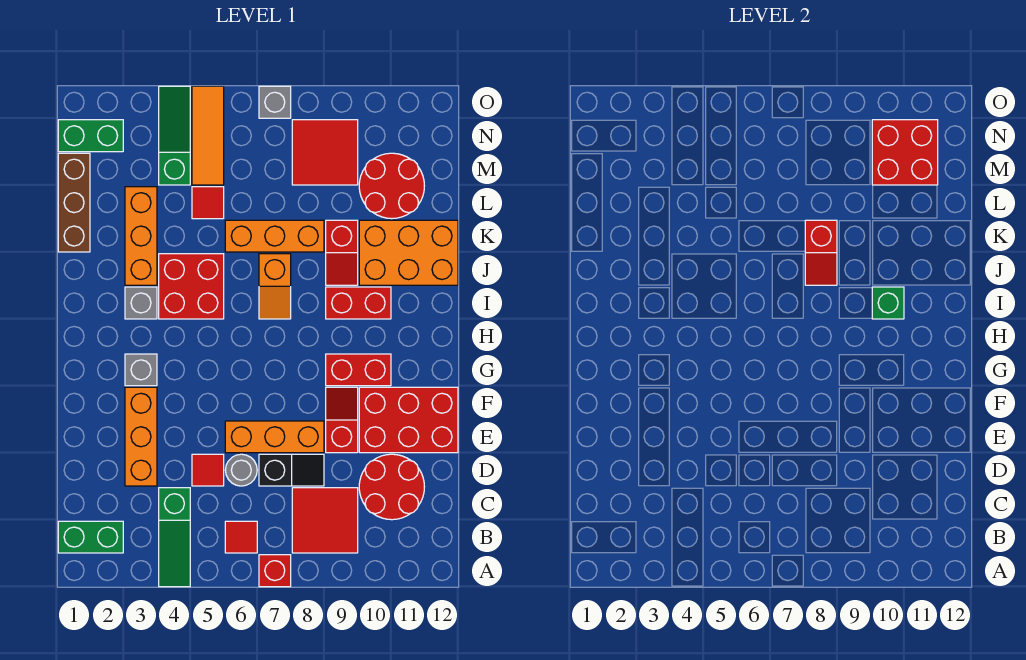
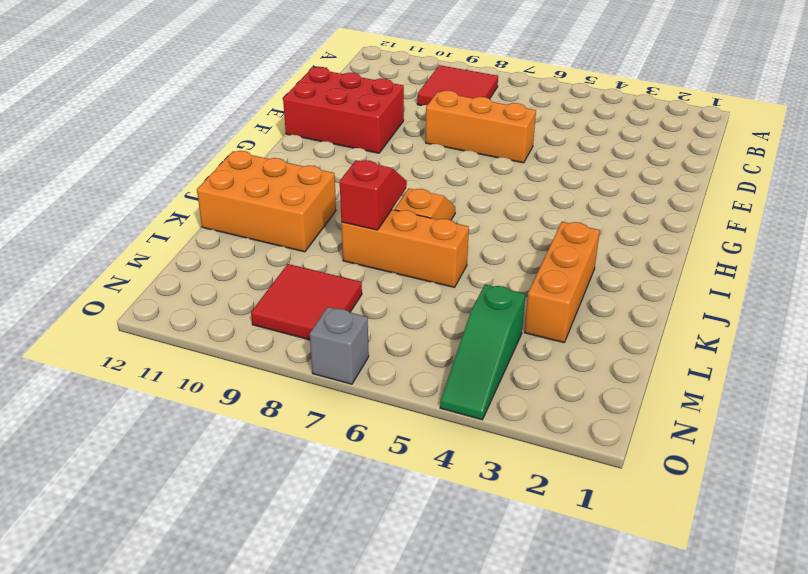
none -> green 1x3 slope [159,488,190,587]
none -> red 1x1 brick [259,555,291,587]
none -> green 1x2 brick [58,521,123,553]
none -> red 1x1 tile [225,521,257,553]

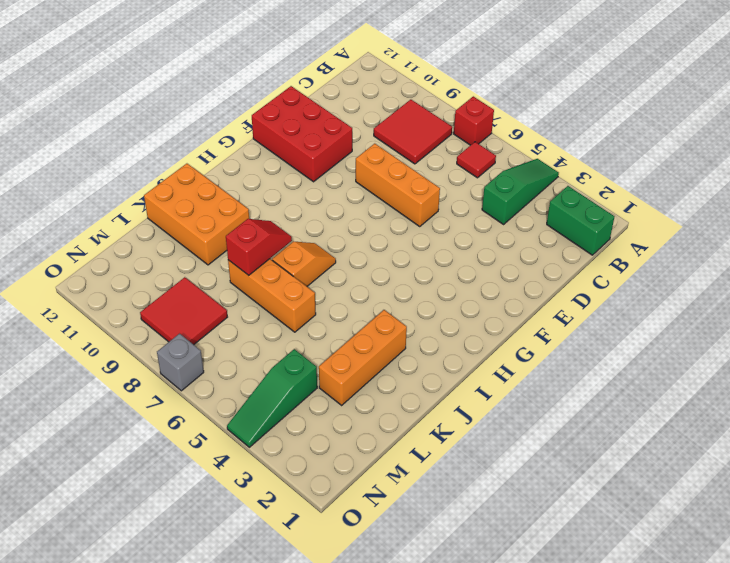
none -> red 2x2 round brick [359,454,424,520]
none -> orange 1x3 brick [125,387,157,486]
none -> red 1x1 tile [192,454,224,486]
none -> grey 1x1 round brick [225,454,257,486]

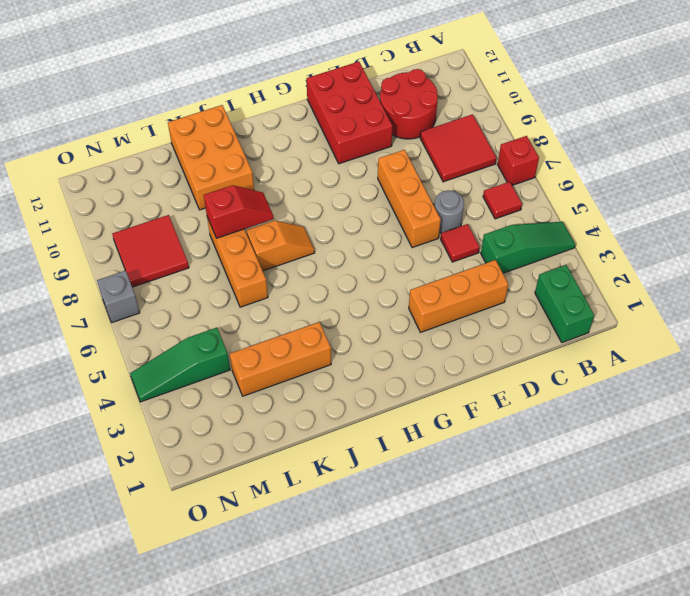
none -> black 1x2 slope [259,454,324,486]
none -> red 1x2 slope [326,387,358,453]
none -> grey 1x1 brick [125,354,157,386]
none -> red 1x2 brick [326,354,391,386]

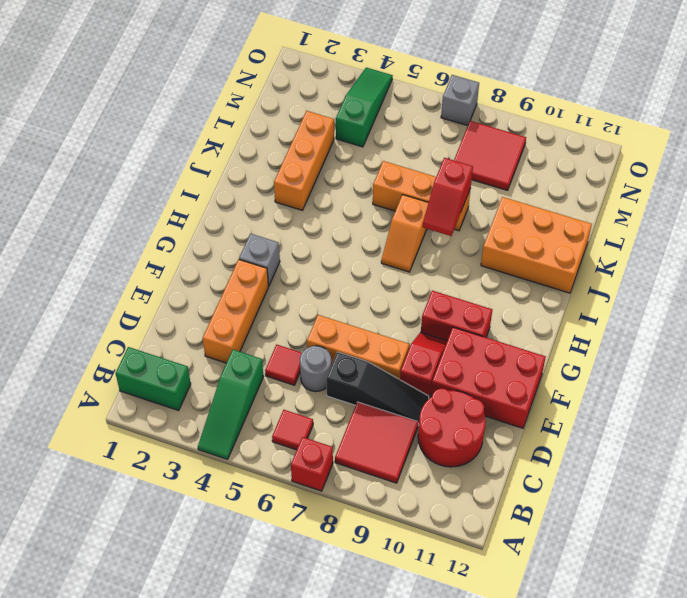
black 1x3 slope [326,352,429,426] -> black 1x2 slope [259,454,324,486]
none -> grey 1x1 brick [125,287,157,319]
none -> red 2x2 brick [159,254,224,319]
none -> red 1x2 brick [326,287,391,319]
none -> red 1x2 slope [326,220,358,285]

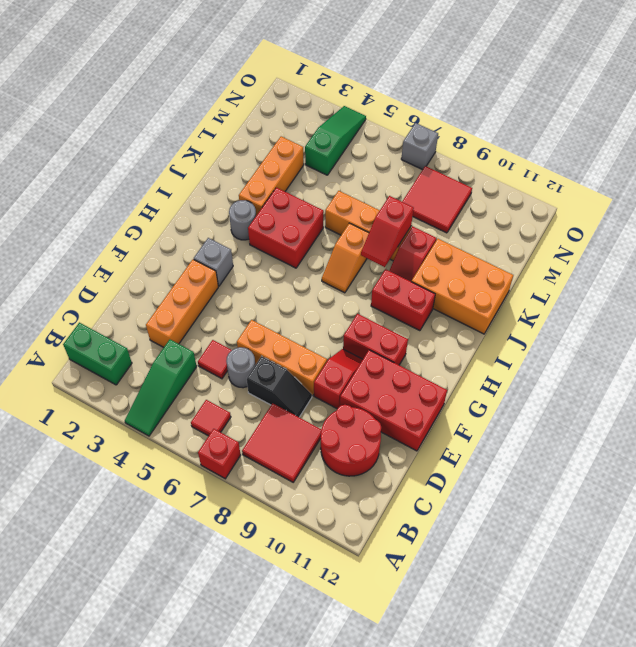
grey 1x1 round brick [229,200,256,240] -> grey 1x1 brick [125,287,157,319]
none -> brown 1x3 brick [58,153,90,252]
none -> red 1x1 tile [192,187,224,219]
none -> red 2x2 round brick [359,153,424,219]
none -> orange 1x3 tile [192,86,224,185]

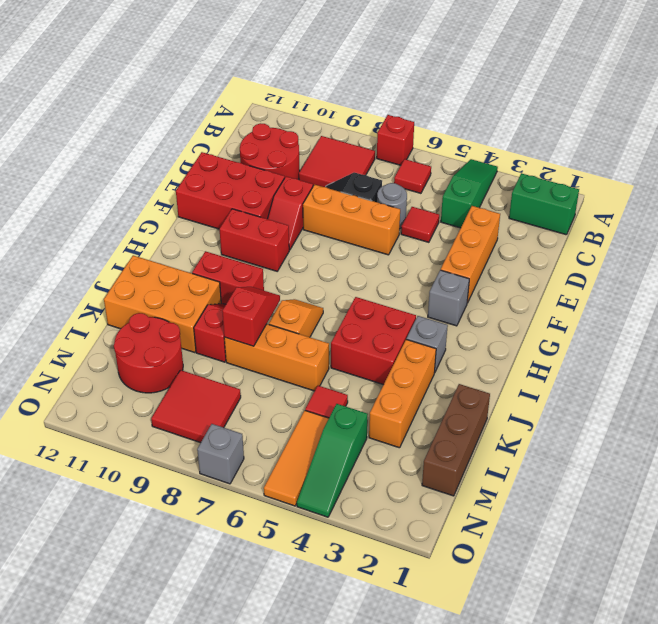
none -> green 1x2 brick [58,120,123,152]
none -> green 1x1 brick [872,287,904,319]
none -> red 2x2 brick [872,120,938,185]

